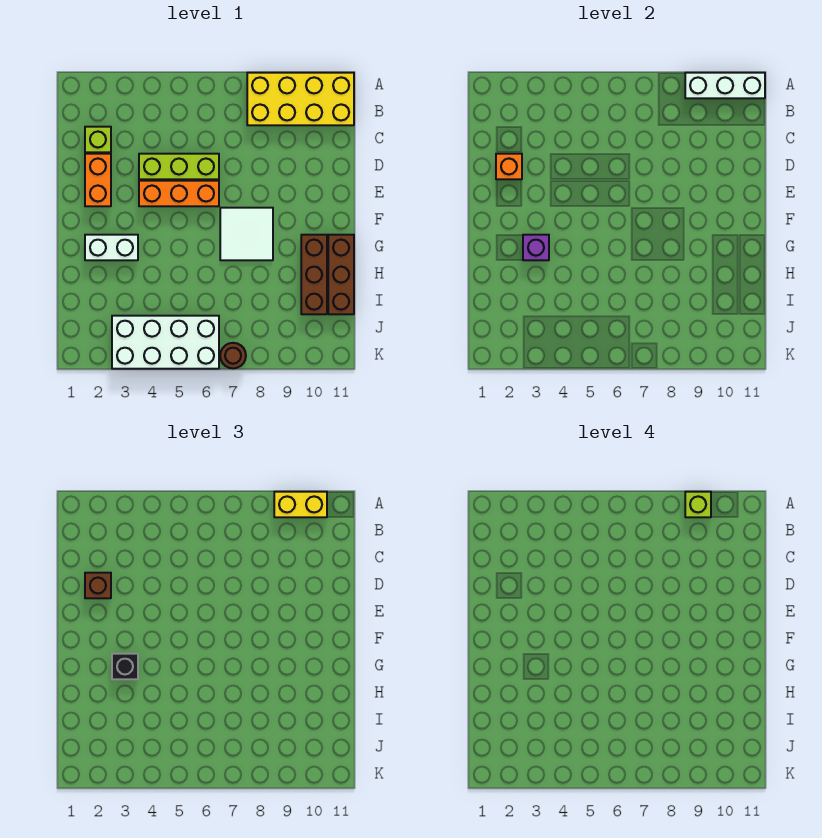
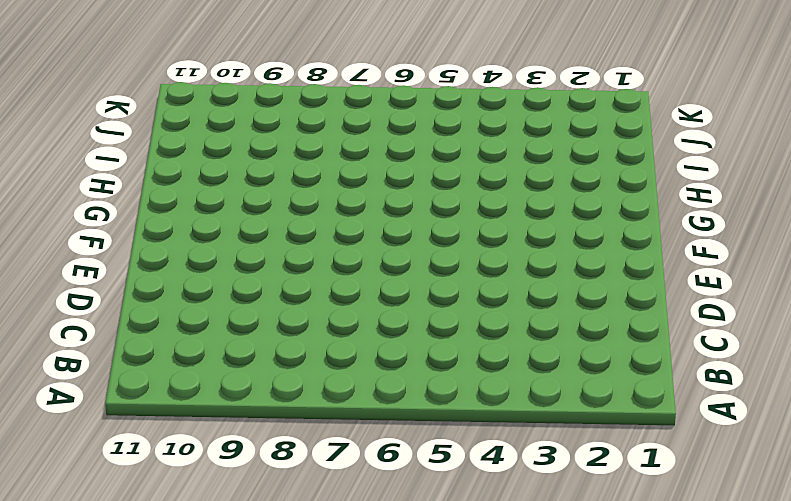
none -> yellow 2x4 brick [247,73,354,125]
none -> lime 1x1 brick [85,127,111,152]
none -> orange 1x2 brick [85,154,111,206]

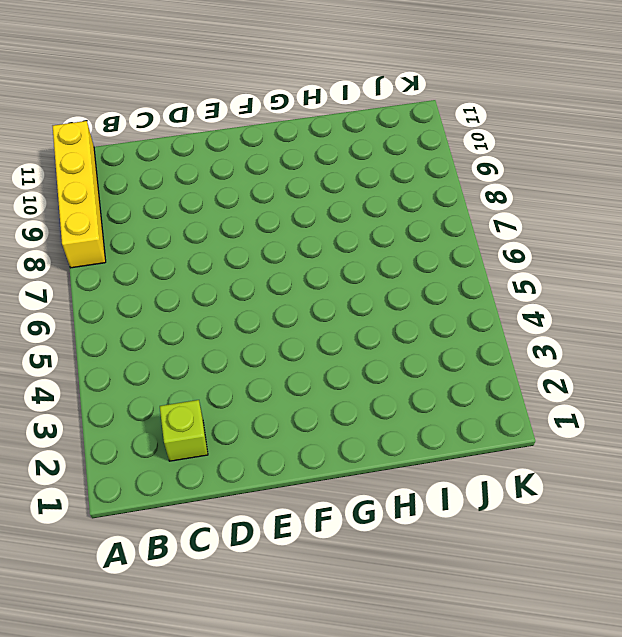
yellow 1x4 brick [53,121,106,268] -> yellow 2x4 brick [247,73,354,125]
none -> orange 1x2 brick [85,154,111,206]
none -> lime 1x3 brick [139,154,219,179]
none -> orange 1x3 brick [139,181,219,206]

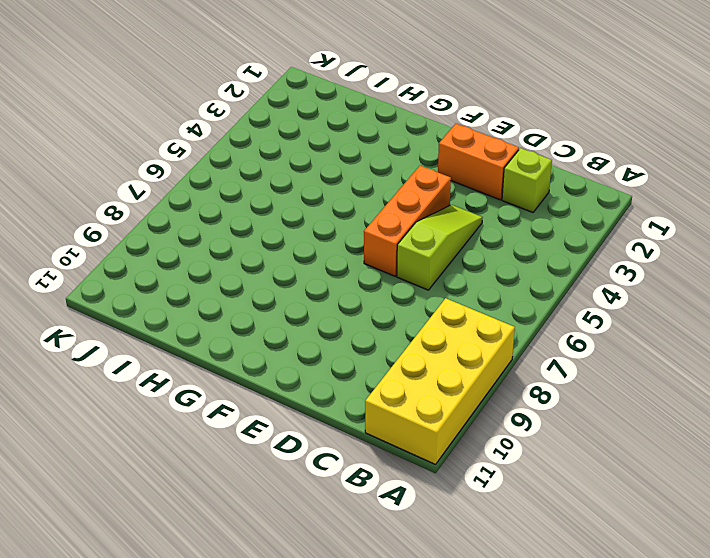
lime 1x3 slope [397,205,483,290] -> lime 1x3 brick [139,154,219,179]
none -> white 2x2 tile [220,208,273,260]
none -> white 1x2 brick [85,235,138,260]
none -> brown 1x3 brick [301,235,327,314]

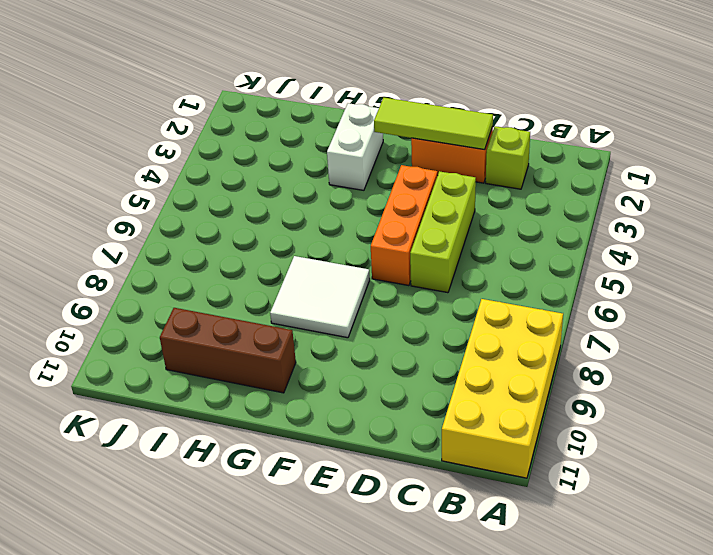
lime 1x3 tile [374,98,493,150] -> orange 1x1 brick [496,154,522,179]
none -> brown 1x3 brick [328,235,354,314]
none -> white 2x4 brick [112,316,219,369]
none -> brown 1x1 round brick [220,343,246,368]

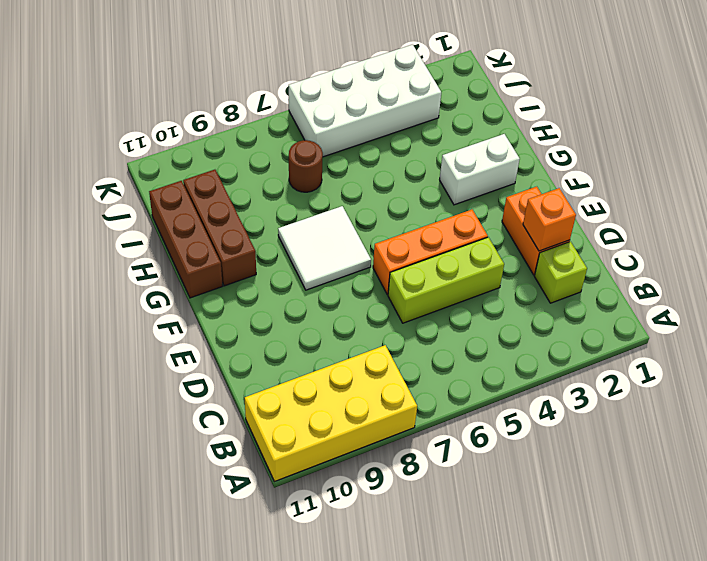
brown 1x1 round brick [289,140,323,192] -> brown 1x1 round brick moved to [220,343,246,368]
none -> white 1x3 brick [685,73,765,98]
none -> purple 1x1 brick [523,235,549,260]
none -> yellow 1x2 brick [274,492,327,517]

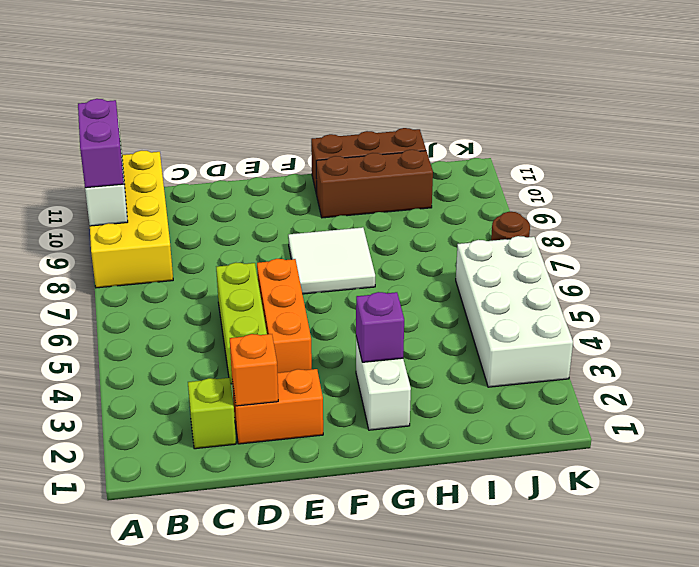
purple 1x2 brick [78,99,124,188] -> yellow 1x2 brick [274,492,327,517]
none -> brown 1x1 brick [85,573,111,598]
none -> black 1x1 brick [112,654,138,679]
none -> lime 1x1 brick [685,492,711,517]

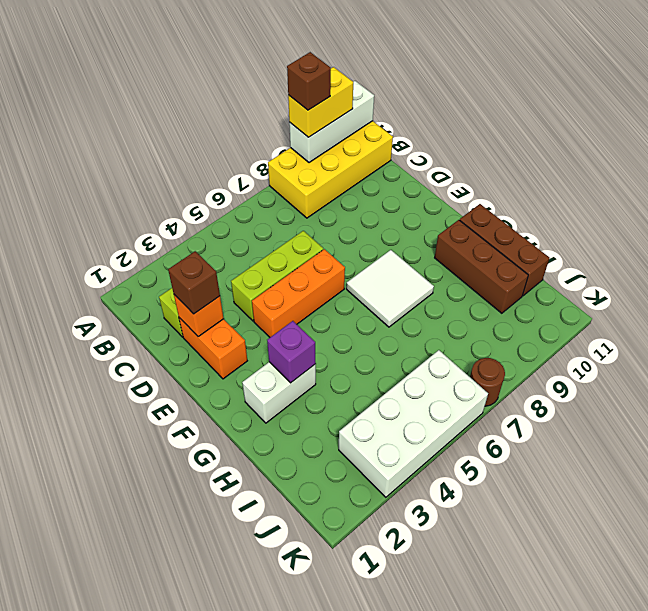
brown 1x1 brick [287,52,331,110] -> lime 1x1 brick [685,492,711,517]
none -> black 1x1 brick [112,654,138,679]

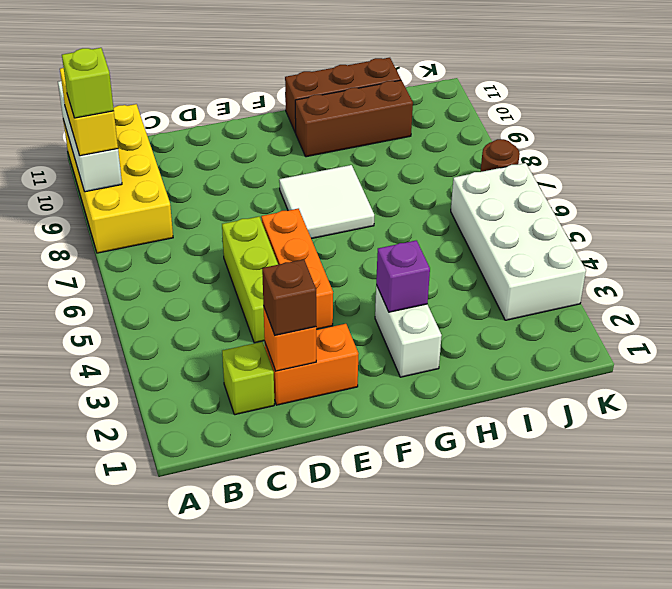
none -> black 1x1 brick [112,654,138,679]

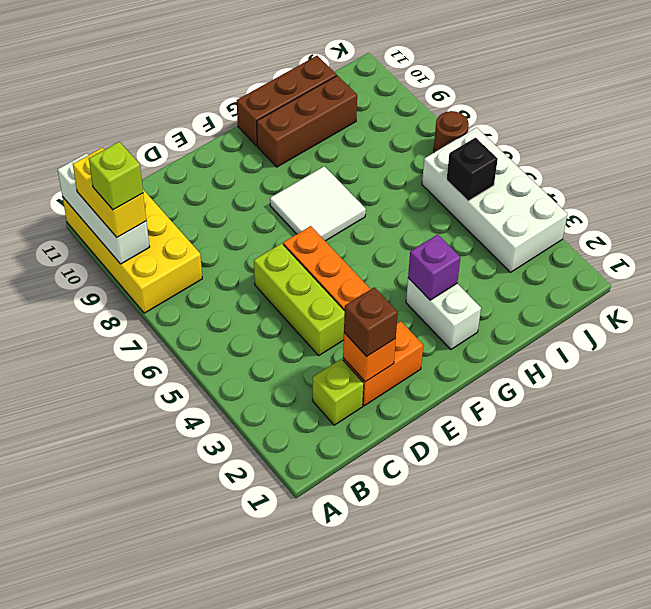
black 1x1 brick [447,138,498,201] -> black 1x1 brick moved to [112,654,138,679]

